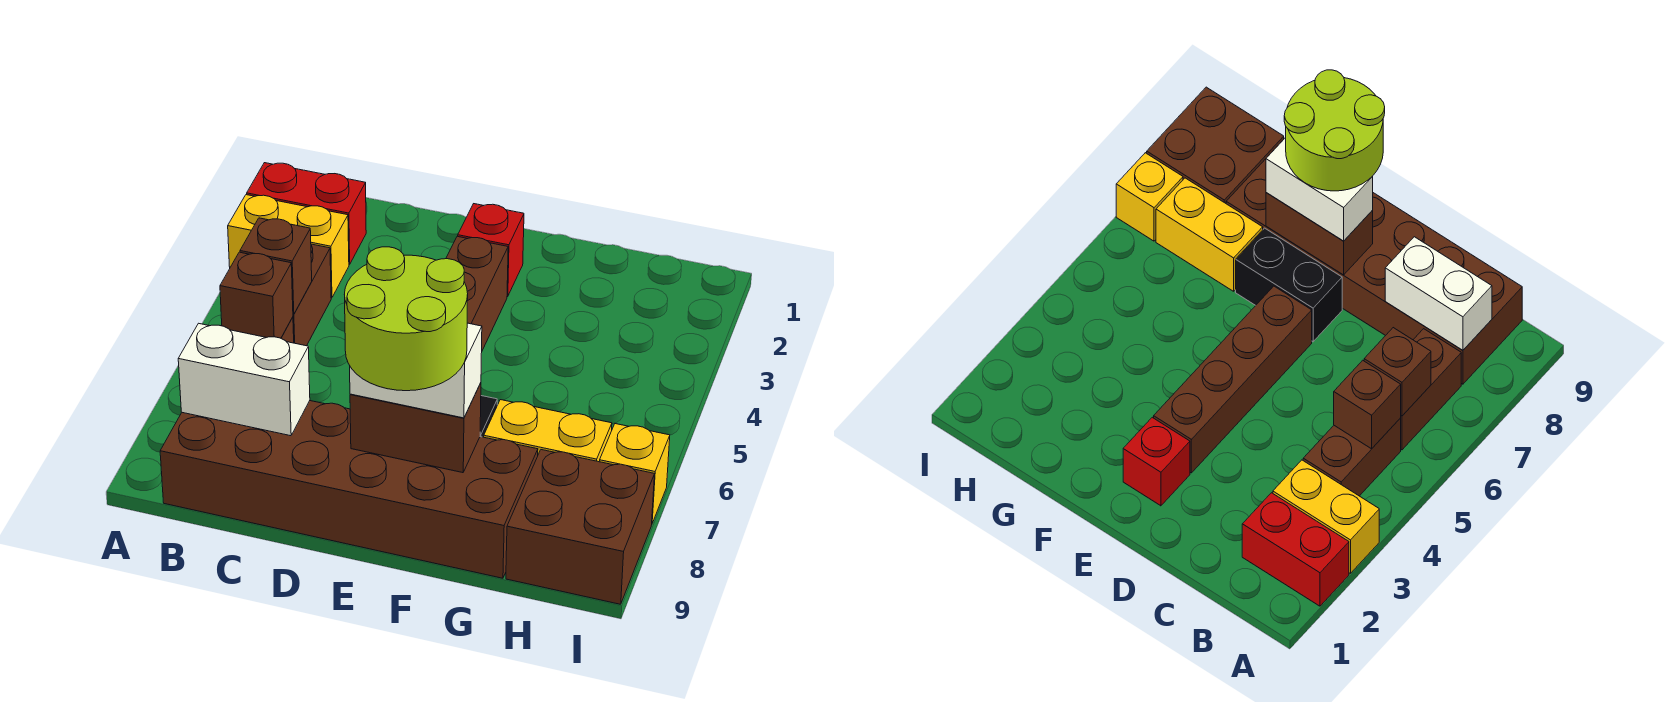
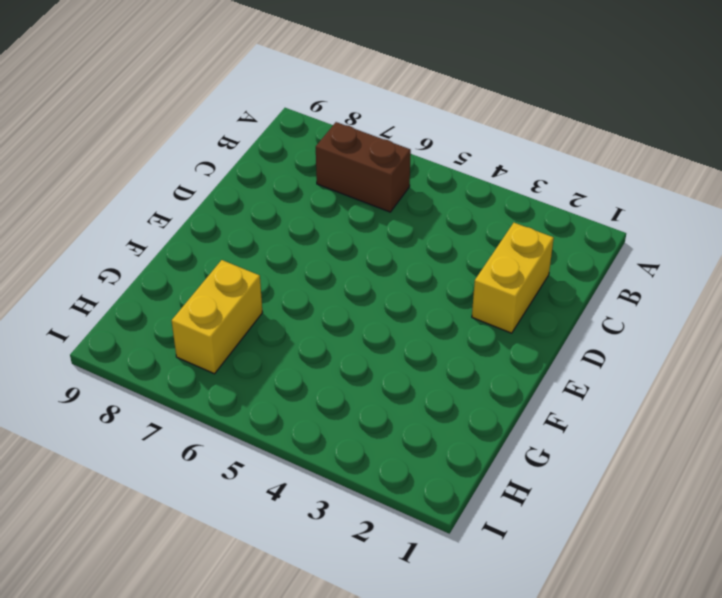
yellow 1x2 brick [472,223,554,333] -> yellow 1x2 brick moved to [228,195,349,298]
none -> red 1x2 brick [247,163,366,265]
none -> brown 1x2 brick [293,244,331,346]
none -> brown 2x6 brick [160,401,538,578]

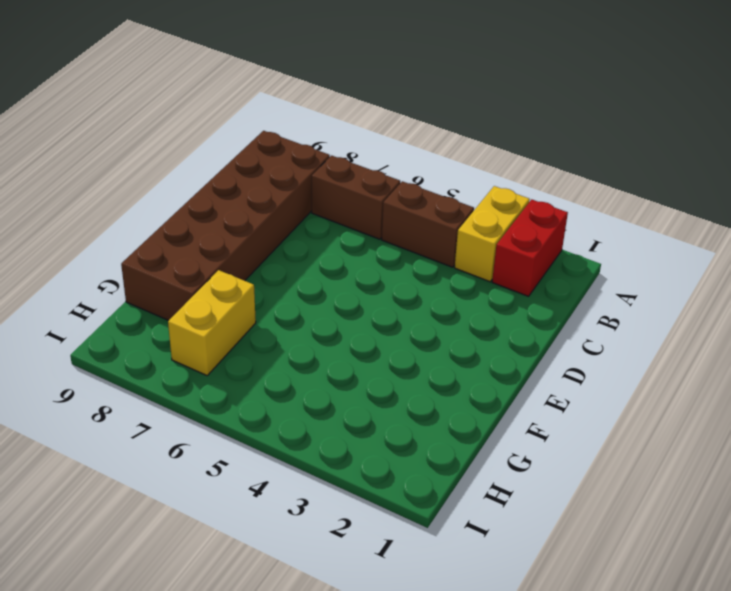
none -> red 1x1 brick [458,204,524,296]
none -> brown 1x4 brick [446,236,508,350]
none -> black 1x2 brick [1236,228,1342,342]

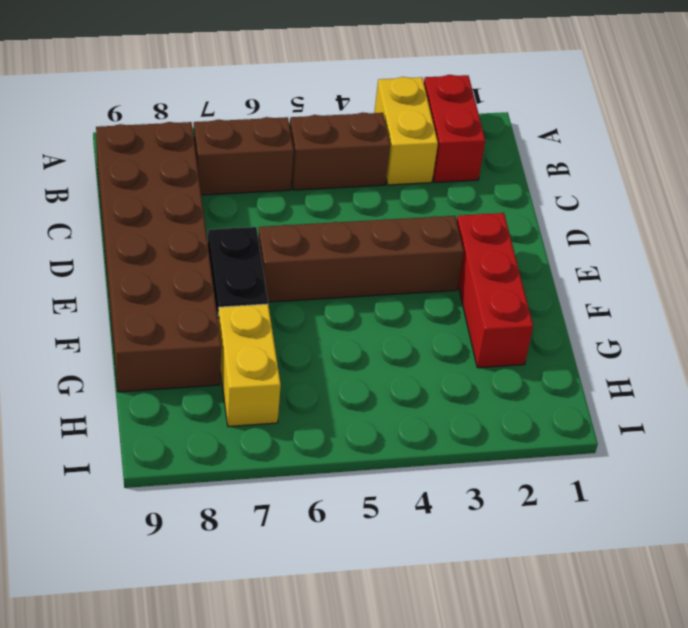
red 1x3 brick [457,213,533,368] -> red 1x1 brick [458,204,524,296]
none -> brown 2x2 brick [506,450,654,604]
none -> yellow 1x1 brick [599,424,670,523]
none -> brown 1x1 brick [240,218,312,314]

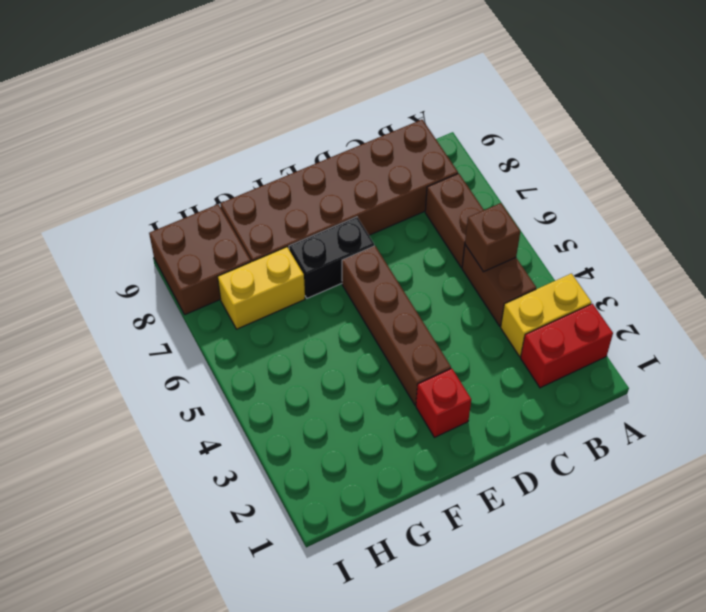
none -> yellow 1x1 brick [599,424,670,523]
none -> brown 1x1 brick [220,252,293,338]
none -> white 1x2 brick [178,323,310,436]

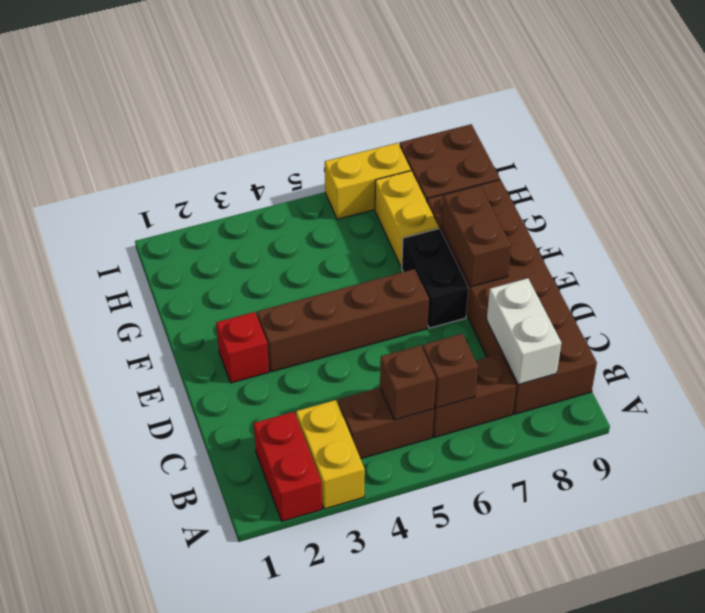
yellow 1x2 brick [325,143,411,219] -> yellow 1x1 brick [599,424,670,523]
none -> white 1x2 brick [350,323,482,418]
none -> lime 2x2 round brick [345,247,468,391]

